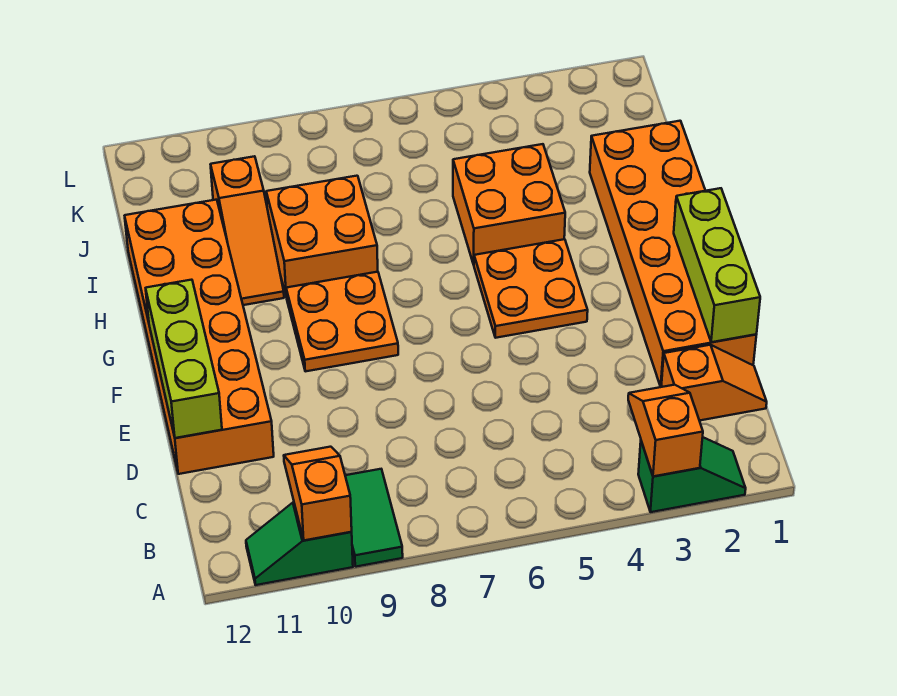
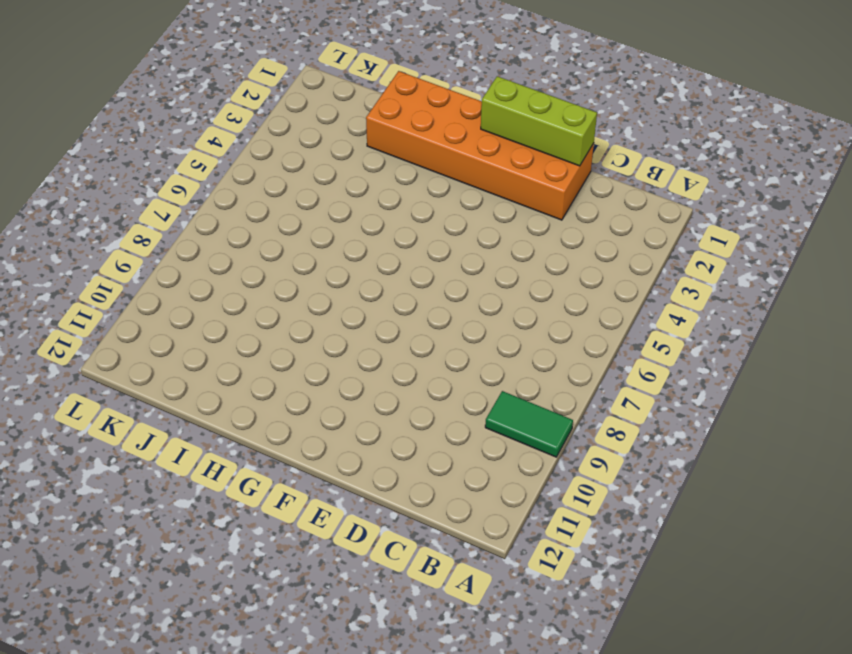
none -> green 1x2 slope [638,437,746,512]
none -> green 1x2 slope [246,502,353,585]
none -> orange 1x2 slope [661,345,767,421]

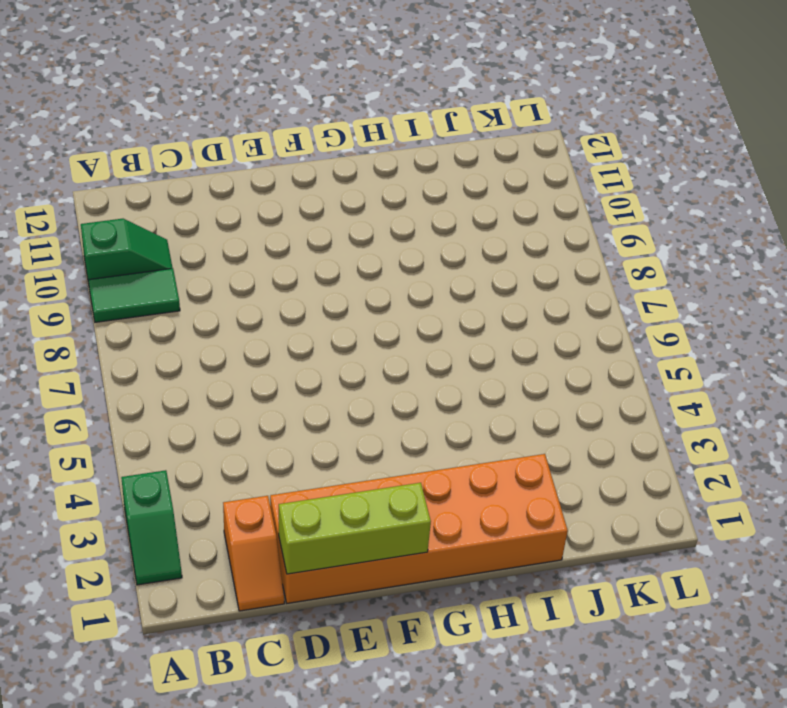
green 1x2 slope [81,219,172,283] -> green 1x2 slope turned to [246,502,353,585]
none -> orange 2x6 brick [125,200,274,474]
none -> orange 2x2 plate [474,239,588,338]
none -> orange 2x2 plate [286,272,398,371]

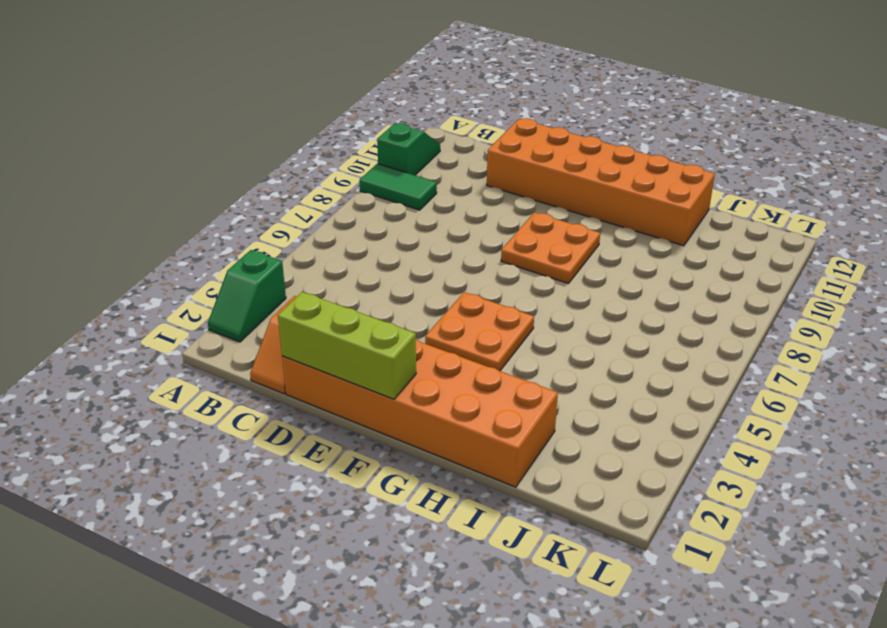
none -> orange 2x2 brick [453,144,565,265]
none -> orange 2x2 brick [266,176,378,297]
none -> orange 1x3 slope [211,156,284,305]

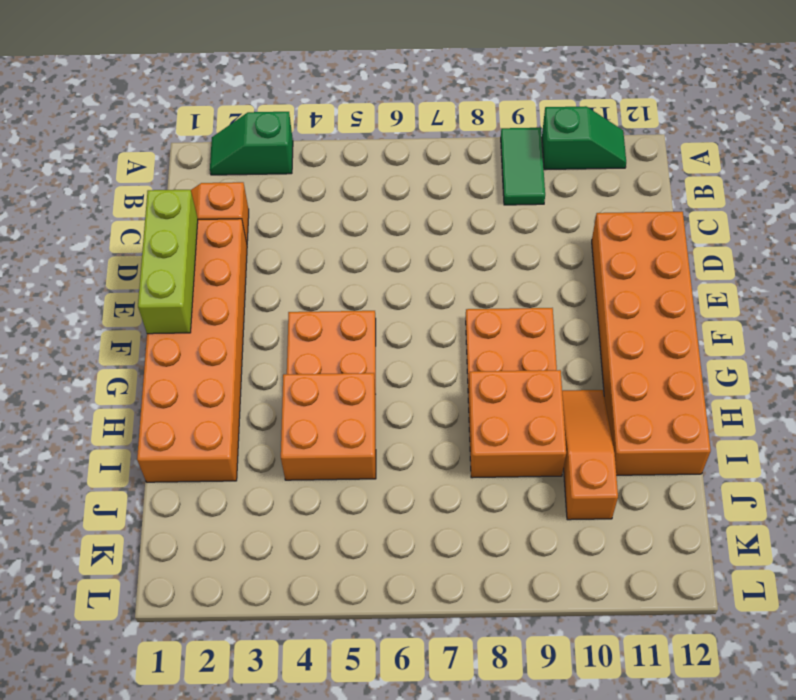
none -> orange 1x2 slope [628,385,703,476]
none -> orange 1x2 slope [284,447,352,540]
none -> lime 1x3 brick [146,280,222,438]

